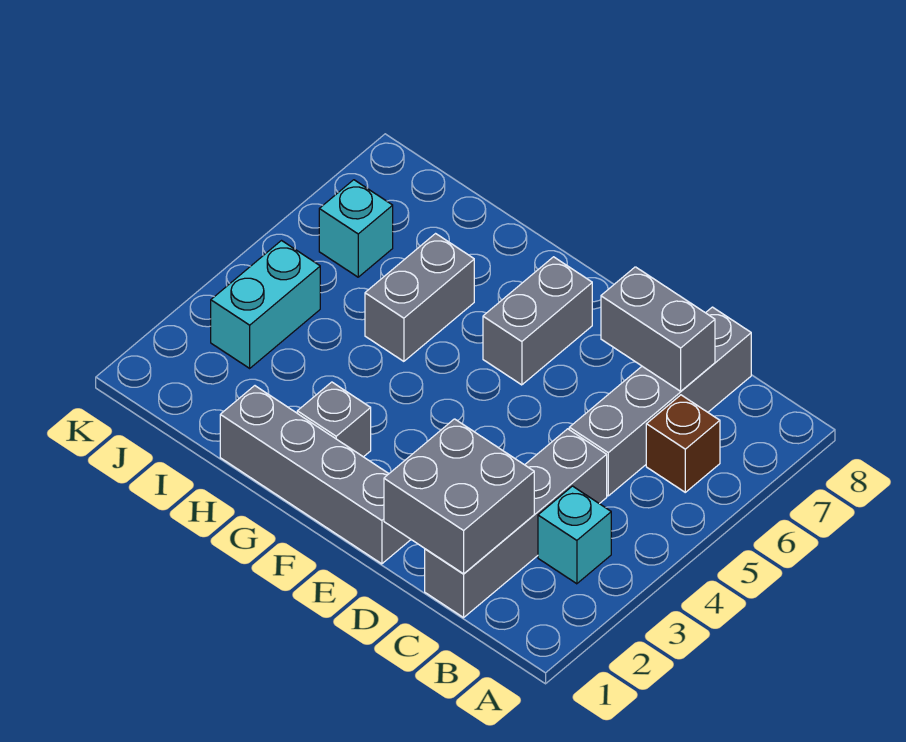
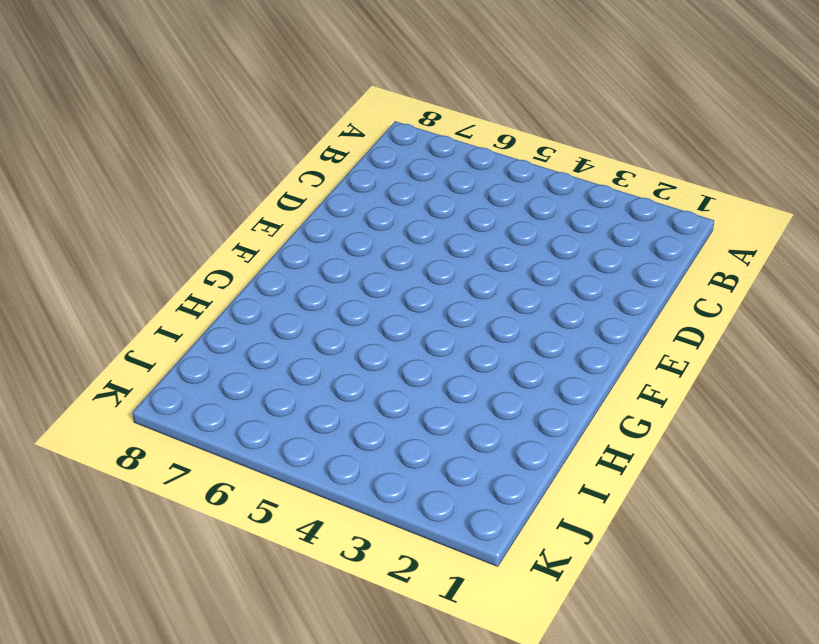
none -> cyan 1x1 brick [538,486,611,584]
none -> brown 1x1 brick [646,395,720,492]
none -> grey 1x4 brick [425,429,607,618]

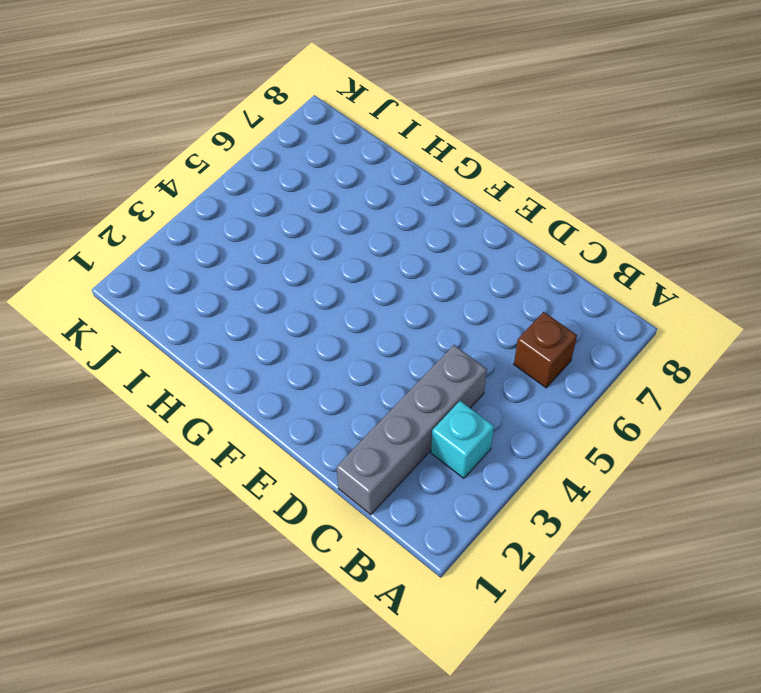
none -> grey 1x4 brick [569,307,751,496]
none -> grey 1x4 brick [220,386,411,564]
none -> grey 1x2 brick [483,257,592,385]

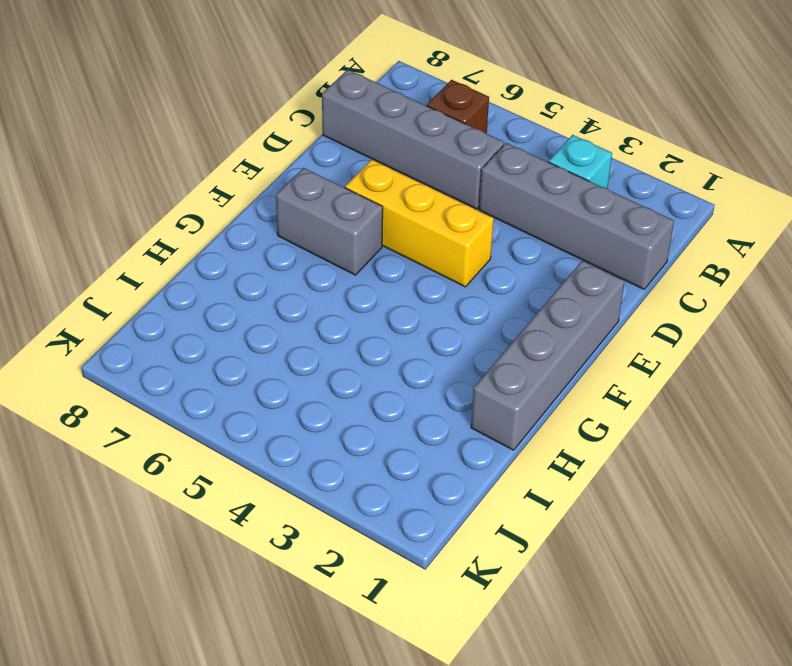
yellow 1x3 brick [345,160,494,287] -> none
none -> grey 1x1 brick [297,382,371,457]
none -> grey 1x2 brick [365,234,474,361]
none -> cyan 1x2 brick [211,241,320,368]

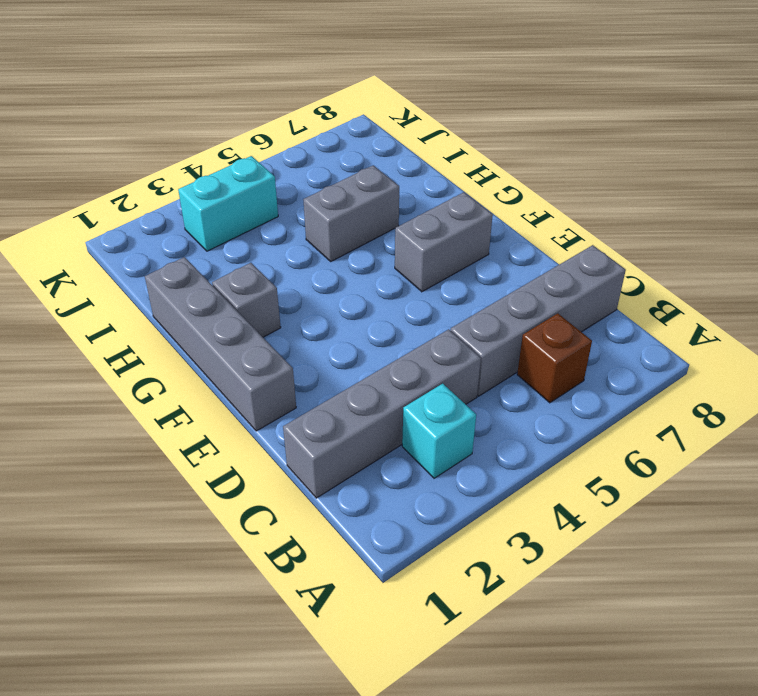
none -> cyan 1x1 brick [319,180,393,277]
none -> grey 2x2 brick [384,419,534,574]
none -> grey 1x2 brick [601,267,715,391]

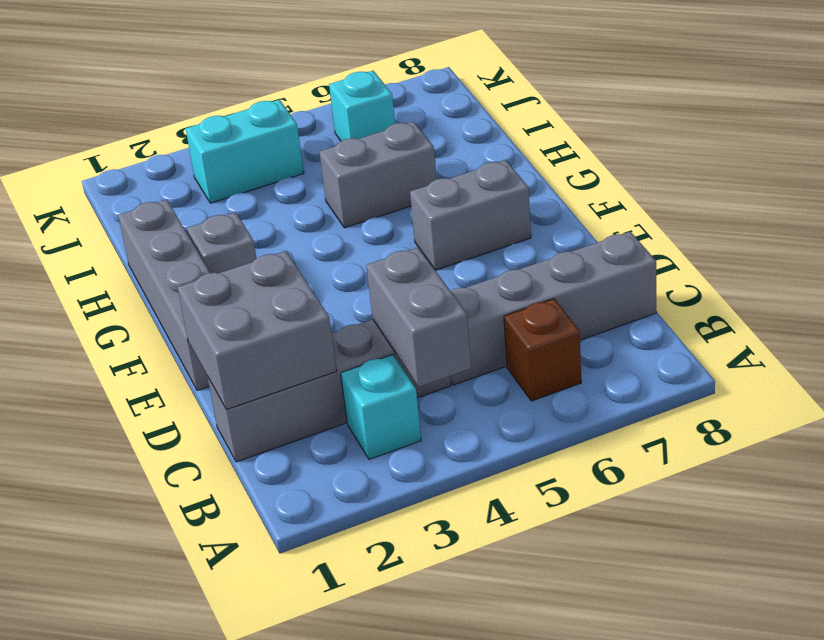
grey 1x2 brick [366,248,471,387] -> grey 1x2 brick moved to [601,267,715,391]

